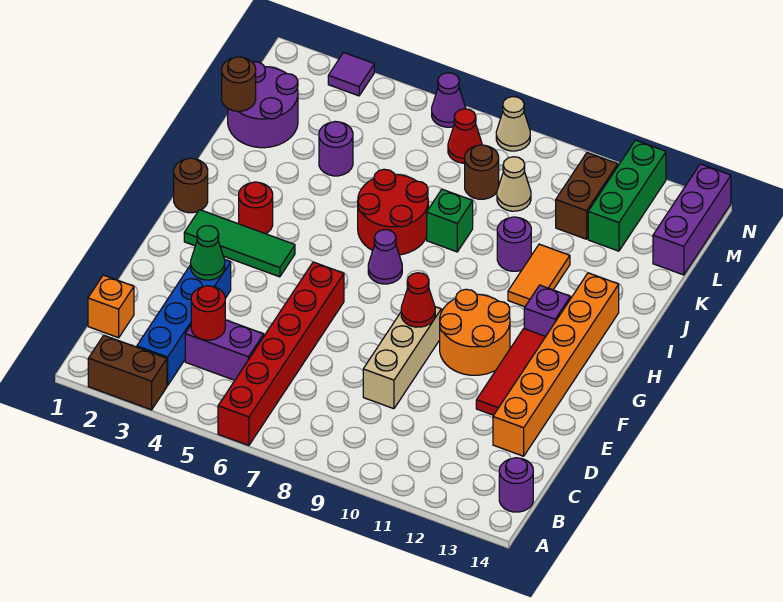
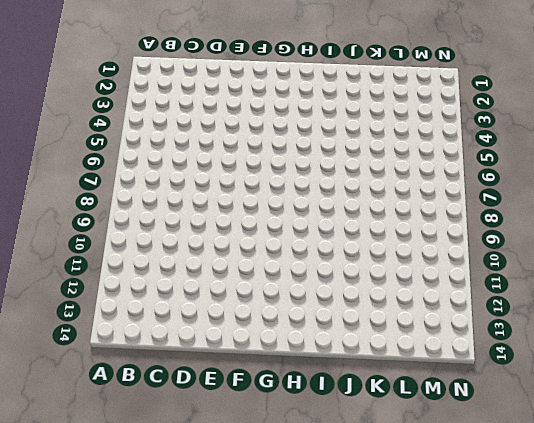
none -> brown 1x2 brick [88,335,167,410]
none -> red 1x6 brick [218,262,344,445]
none -> blue 1x4 brick [137,260,231,386]
none -> purple 1x1 round brick [499,458,533,512]

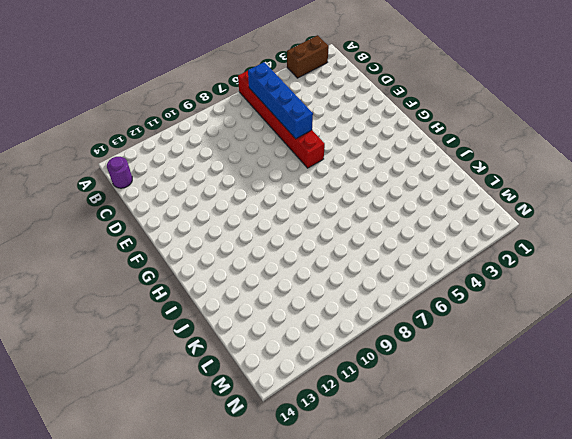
blue 1x4 brick [248,62,313,139] -> blue 1x4 brick moved to [137,260,231,386]
none -> orange 1x1 brick [88,275,134,338]
none -> purple 1x2 brick [185,320,264,380]
none -> tan 1x3 brick [363,307,441,409]
none -> orange 1x6 brick [493,273,619,456]

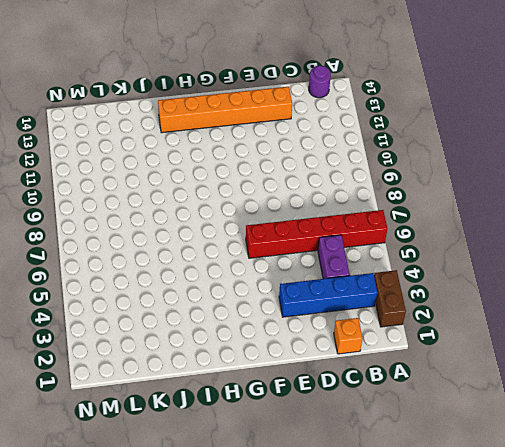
none -> tan 1x3 brick [363,307,441,409]
none -> red 1x3 tile [476,329,546,415]
none -> orange 2x2 round brick [440,289,510,375]
none -> green 1x3 tile [184,210,295,277]

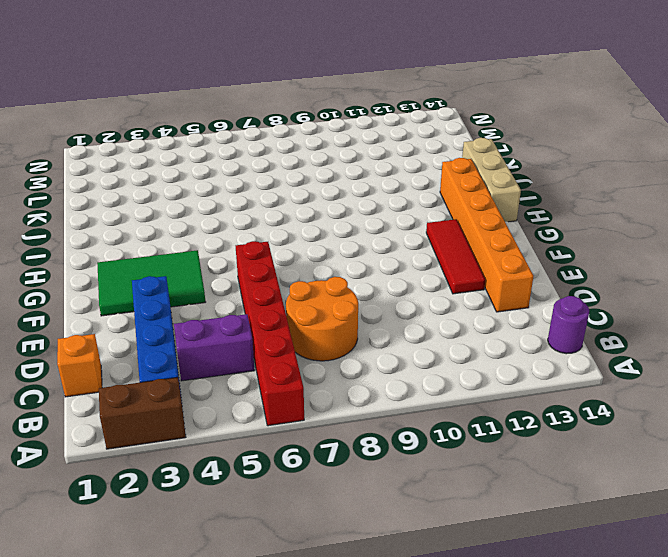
orange 2x2 round brick [286,277,358,361] -> orange 2x2 round brick moved to [440,289,510,375]
green 2x3 tile [97,250,205,316] -> green 1x3 tile [184,210,295,277]
tan 1x3 brick [462,138,521,222] -> tan 1x3 brick moved to [363,307,441,409]
none -> brown 1x1 round brick [174,158,208,213]
none -> red 1x1 round brick [239,182,273,234]
none -> purple 1x1 cone [368,230,402,284]
none -> purple 1x1 brick [524,285,570,336]

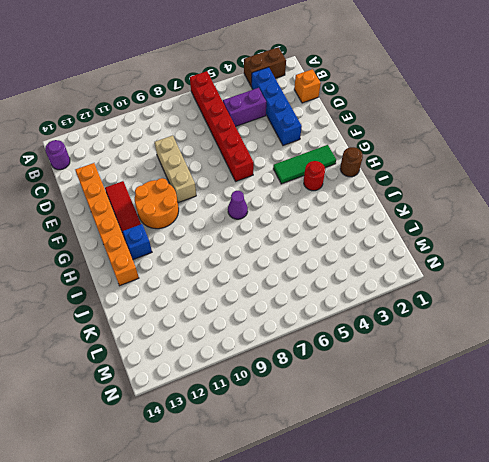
blue 1x1 brick [123,224,152,259] -> purple 1x1 brick [524,285,570,336]
none -> red 2x2 round brick [358,169,428,255]
none -> orange 1x2 tile [508,244,570,307]
none -> green 1x1 brick [427,189,473,252]
none -> purple 1x1 round brick [497,217,531,271]

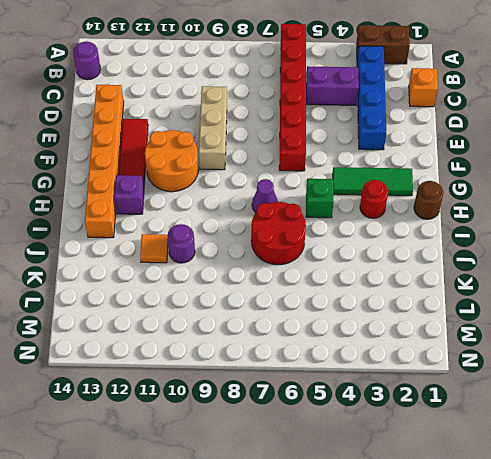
green 1x1 brick [306,179,334,218] -> green 1x1 brick moved to [427,189,473,252]
orange 1x1 tile [140,234,168,263] -> orange 1x2 tile [508,244,570,307]
none -> purple 2x2 round brick [228,62,298,148]
none -> purple 1x1 round brick [319,121,353,176]
none -> brown 1x1 round brick [465,145,499,199]
none -> tan 1x1 cone [497,157,531,211]

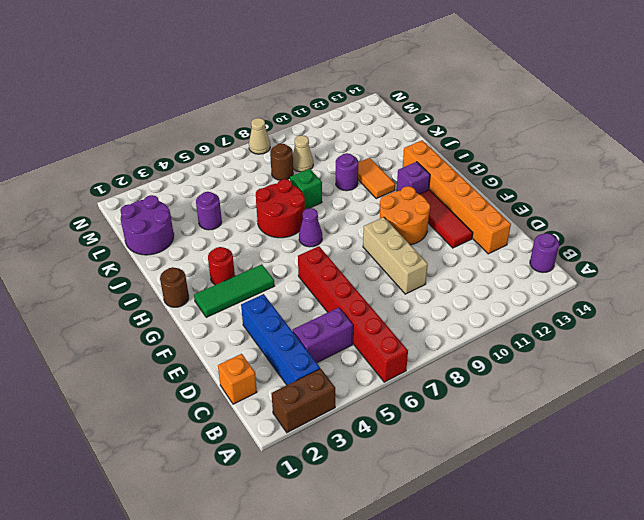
none -> brown 1x2 brick [556,153,618,239]
none -> green 1x3 brick [588,140,666,251]
none -> purple 1x3 brick [653,164,731,275]
none -> red 1x1 cone [448,109,482,163]

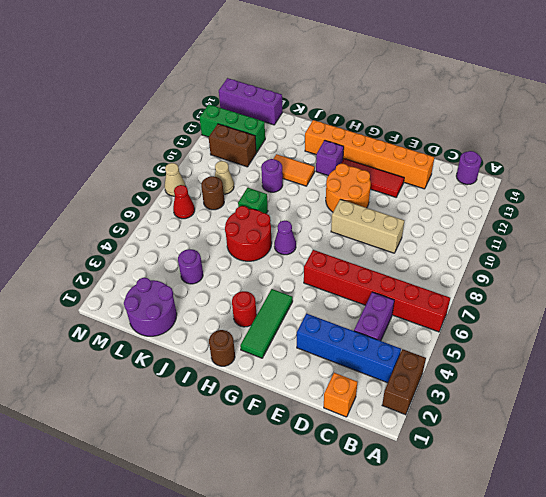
none -> purple 1x1 tile [328,53,374,96]
none -> purple 1x1 cone [432,73,466,127]
none -> red 1x1 round brick [191,286,225,340]
none -> green 1x1 cone [191,226,225,280]

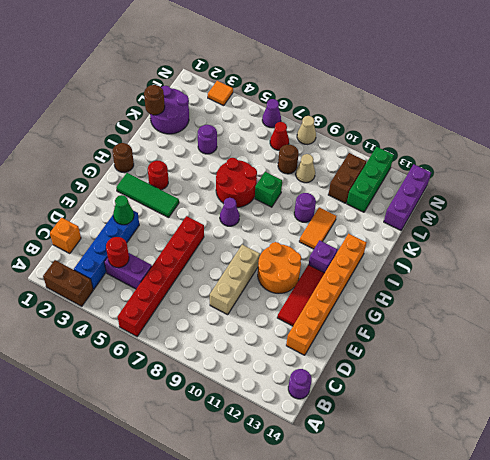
orange 1x1 tile [208,81,233,106] -> purple 1x1 tile [328,53,374,96]
none -> red 1x1 cone [401,273,435,327]

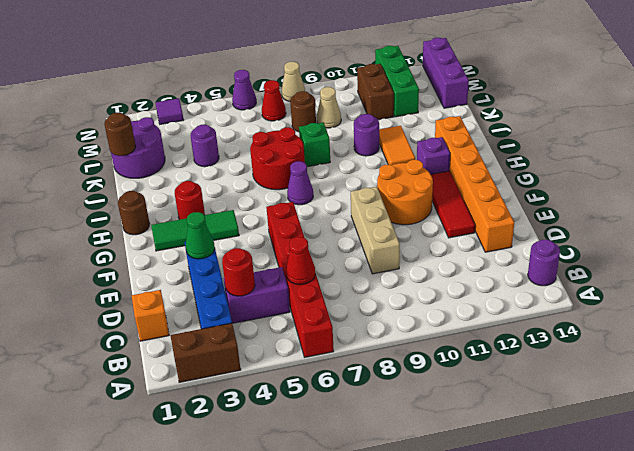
red 1x1 cone [286,237,315,285] -> red 1x1 cone moved to [401,273,435,327]

